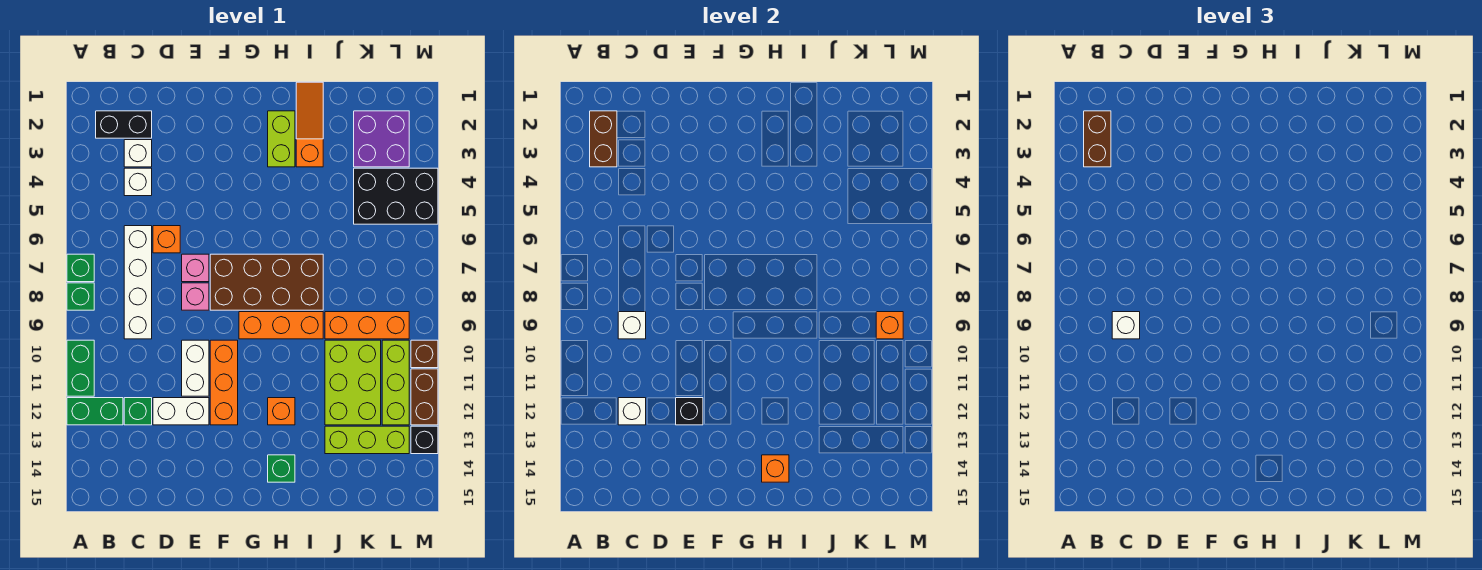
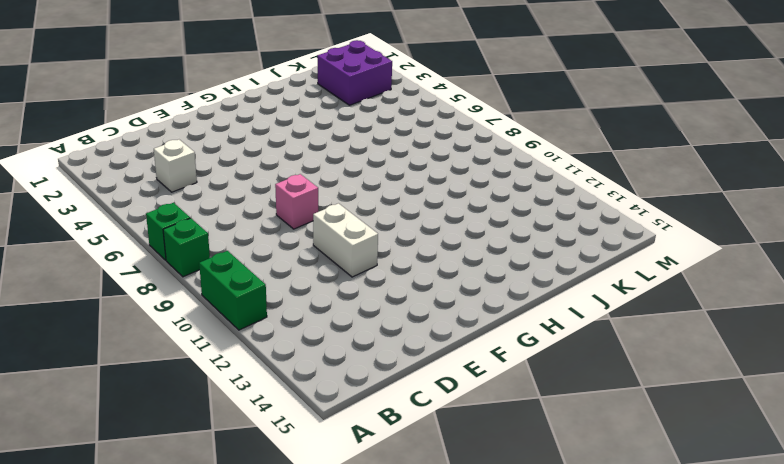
none -> green 1x2 brick [67,398,123,425]
none -> black 1x2 brick [96,111,152,138]
none -> white 1x1 brick [124,140,152,167]
none -> white 1x4 brick [124,226,152,339]

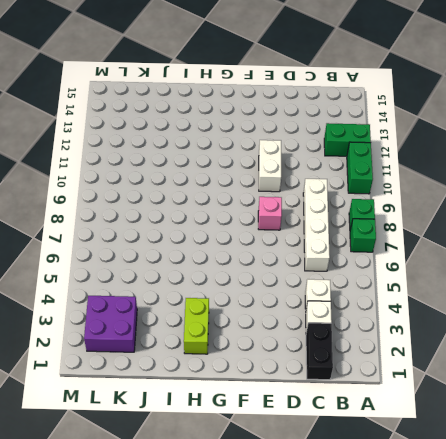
black 1x2 brick [306,323,333,380] -> black 1x2 brick turned to [96,111,152,138]
none -> green 1x1 brick [124,398,152,425]
none -> orange 1x1 brick [153,226,180,253]
none -> white 1x2 brick [153,398,209,425]
none -> pink 1x1 brick [182,254,209,282]

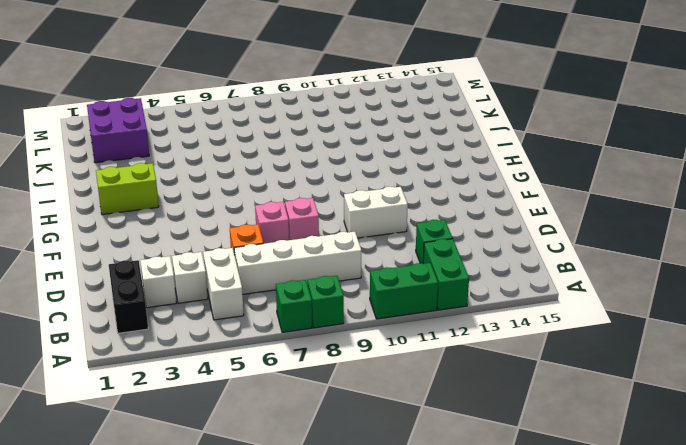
white 1x2 brick [203,248,244,320] -> white 1x2 brick moved to [153,398,209,425]
none -> brown 2x4 brick [210,254,323,310]
none -> orange 1x3 brick [210,340,238,425]
none -> orange 1x3 brick [239,312,323,339]
none -> orange 1x1 brick [268,398,295,425]

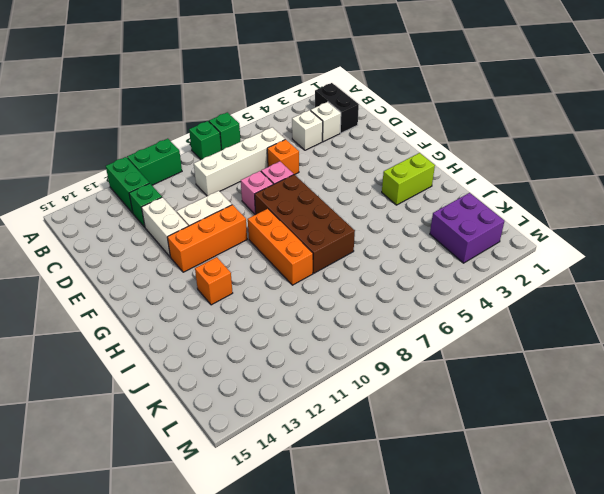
none -> green 1x1 brick [268,455,295,482]
none -> orange 1x3 slope [296,82,323,167]
none -> orange 1x3 brick [325,312,409,339]
none -> lime 2x3 brick [325,340,381,425]

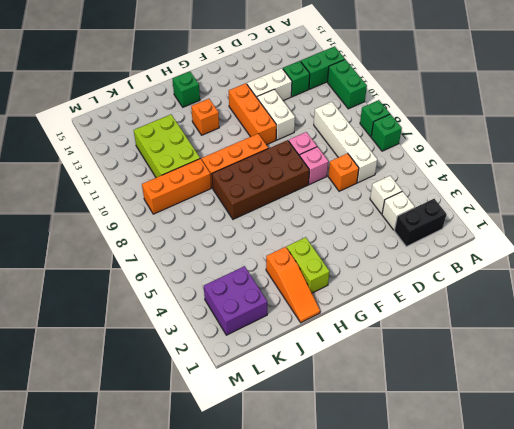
none -> lime 1x3 brick [325,426,409,454]
none -> black 2x3 brick [354,168,438,224]
none -> lime 1x3 brick [382,340,409,425]
none -> brown 1x1 brick [411,340,438,368]

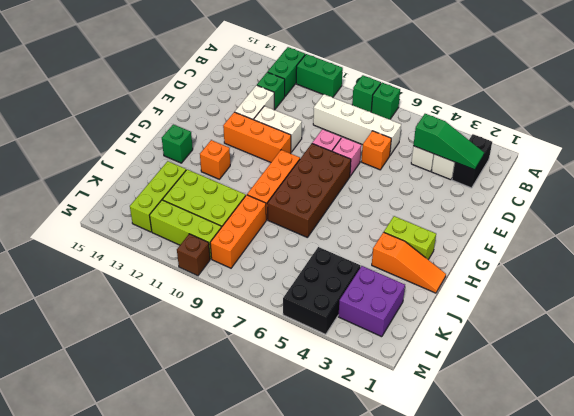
green 1x3 slope [413,114,484,170] -> none
none -> brown 1x2 brick [411,369,438,425]
none -> black 1x1 brick [411,426,438,454]
none -> brown 1x2 brick [590,111,617,167]
none -> white 1x1 brick [618,312,646,339]

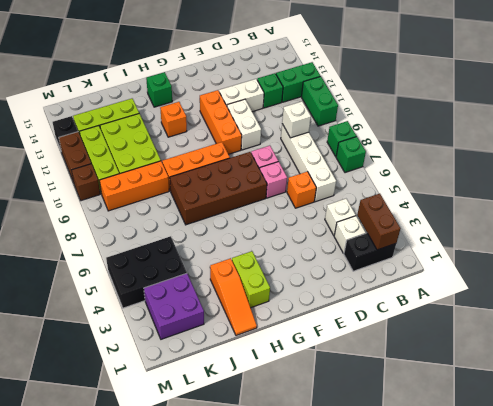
none -> white 1x1 brick [618,398,646,425]
none -> black 1x1 brick [676,398,703,425]
none -> orange 1x1 brick [762,455,789,482]
none -> orange 1x1 brick [876,312,903,339]

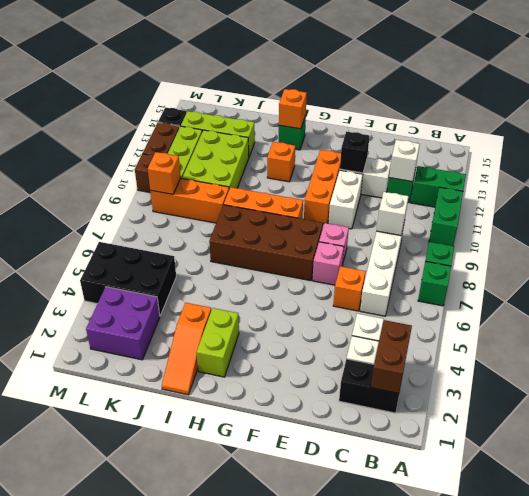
none -> brown 1x2 brick [1084,111,1111,167]
none -> white 1x1 brick [1112,312,1140,339]

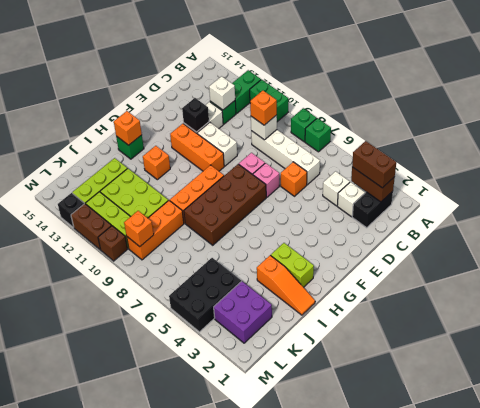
orange 1x1 brick [250,91,277,125] -> white 1x1 brick [1112,312,1140,339]

